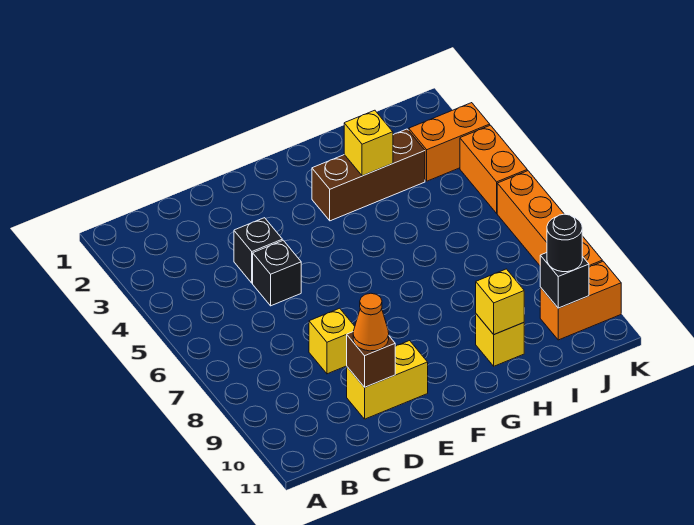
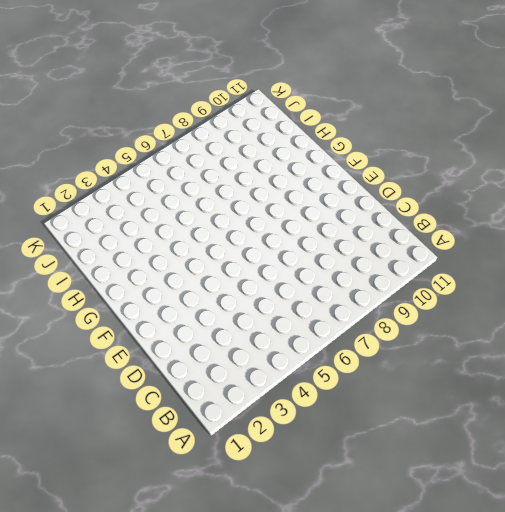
none -> black 1x1 brick [234,218,282,283]
none -> black 1x1 brick [253,240,301,306]
none -> yellow 1x1 brick [309,308,355,374]

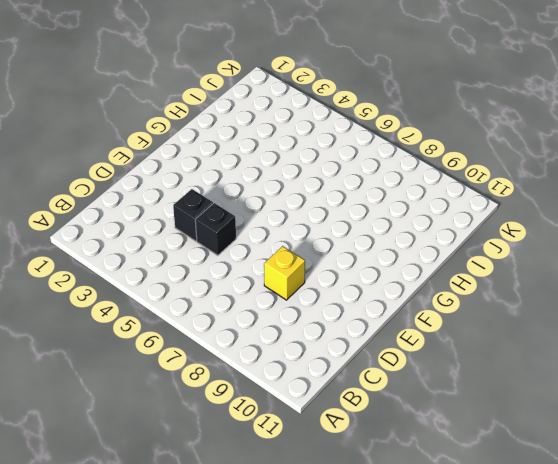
none -> yellow 1x2 brick [347,341,428,419]
none -> brown 1x3 brick [312,129,425,221]
none -> yellow 1x1 brick [476,314,524,366]

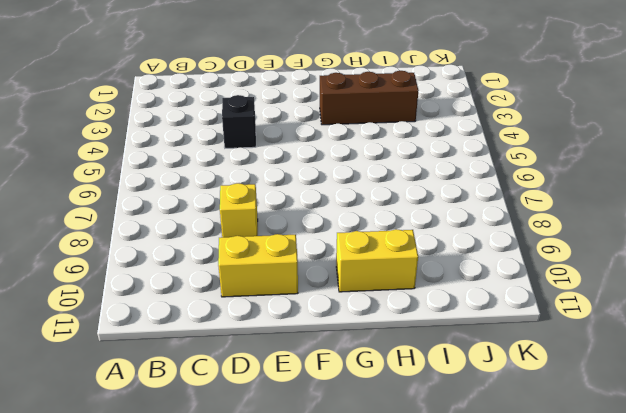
yellow 1x2 brick [336,229,418,292] -> yellow 1x1 brick [476,314,524,366]
none -> black 1x1 brick [253,240,301,306]
none -> orange 1x2 brick [409,103,490,181]
none -> orange 1x2 brick [540,261,621,340]

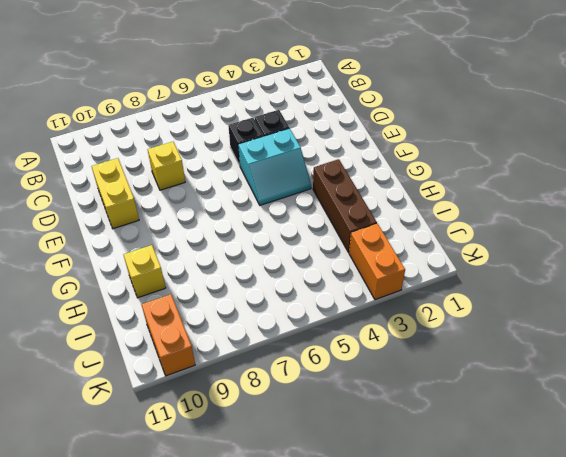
cyan 2x2 slope [238,128,311,205] -> none
none -> orange 1x2 brick [460,125,527,213]
none -> orange 1x4 brick [497,171,602,267]
none -> brown 1x1 brick [347,332,395,387]

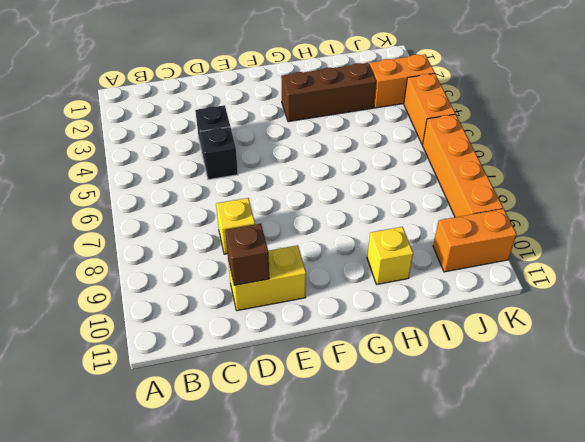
none -> yellow 1x1 brick [344,110,393,176]
none -> yellow 1x1 brick [476,269,524,334]
none -> black 1x1 brick [540,253,589,308]

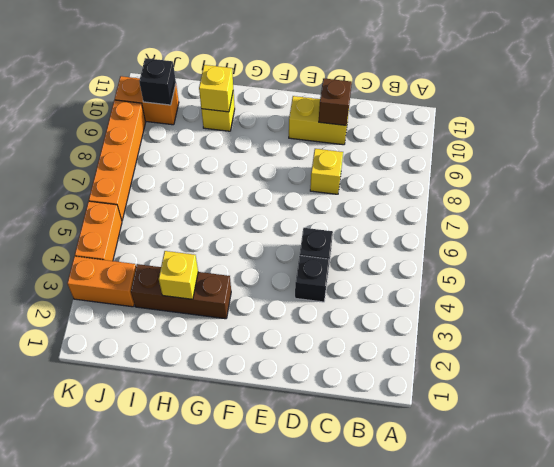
none -> orange 1x1 cone [353,293,389,351]
none -> black 1x1 round brick [547,214,582,272]

